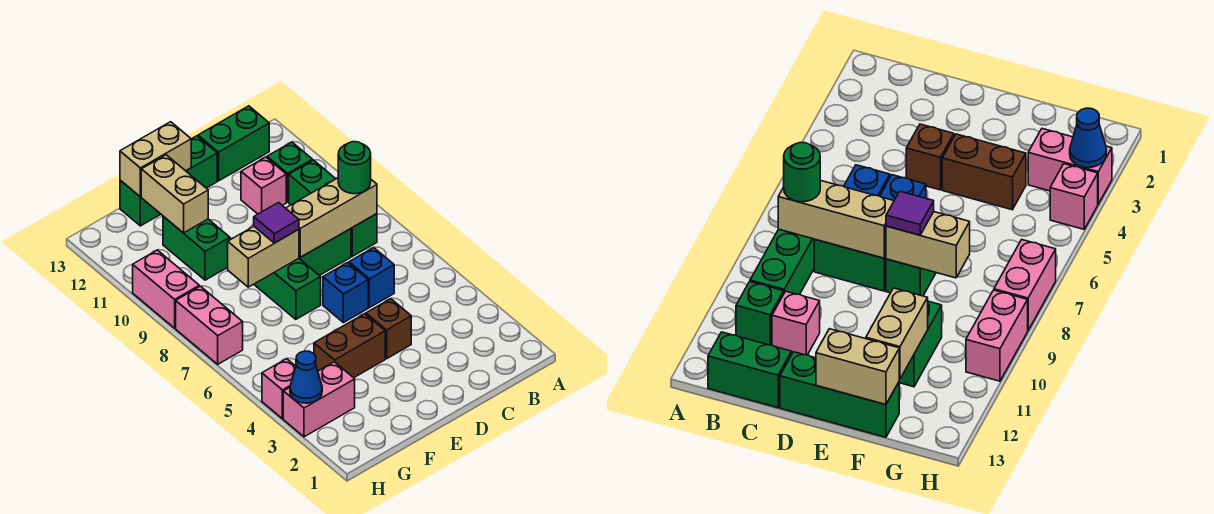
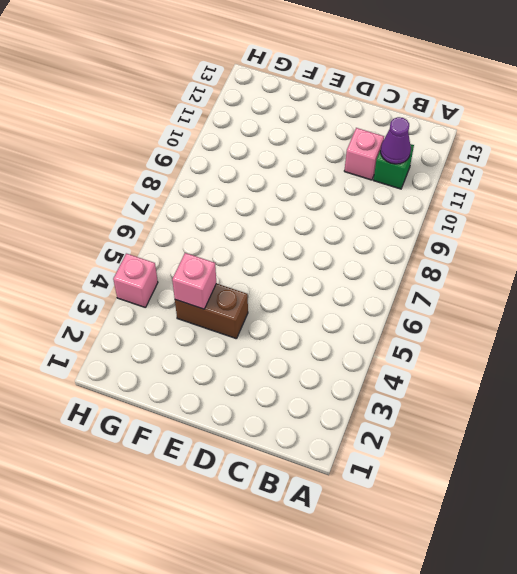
purple 1x1 cone [380,117,411,164] -> none
pink 1x1 brick [172,253,216,309] -> none
none -> green 1x3 brick [289,160,377,256]
none -> green 1x2 brick [198,106,269,181]
none -> blue 1x1 brick [349,248,394,308]

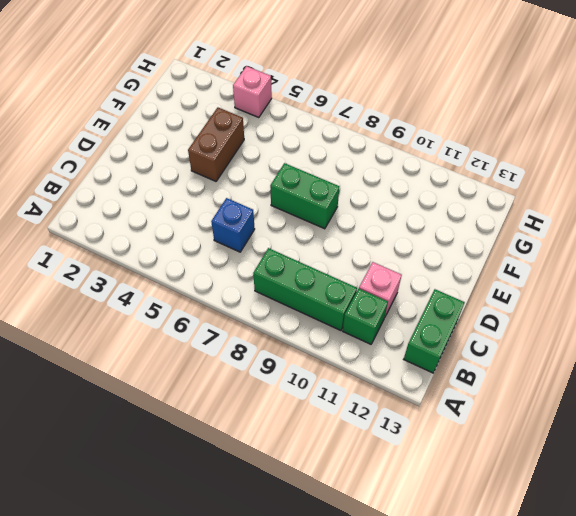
none -> green 1x2 brick [299,229,351,276]
none -> brown 1x1 brick [366,299,411,359]
none -> blue 1x1 brick [323,263,368,323]

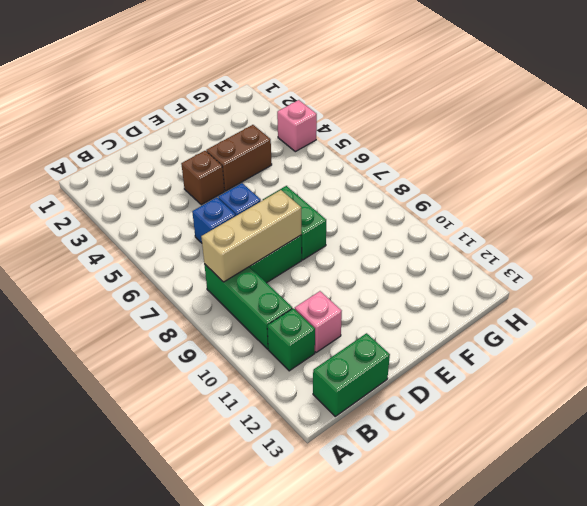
none -> green 1x3 brick [120,136,217,226]
none -> green 1x2 brick [163,216,230,280]
none -> pink 1x2 brick [283,362,355,437]

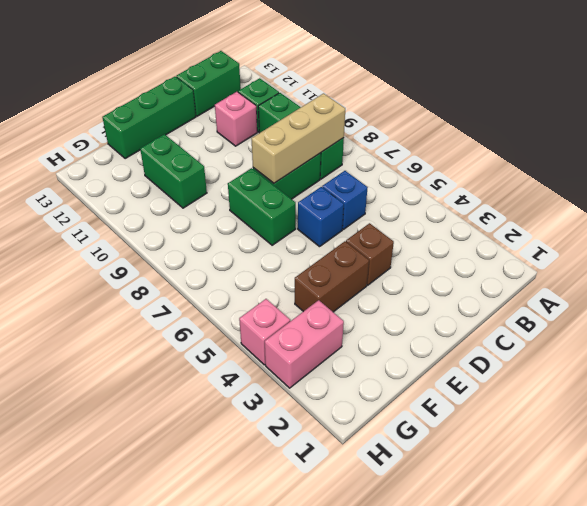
none -> pink 1x2 brick [176,286,243,364]
none -> pink 1x2 brick [133,250,200,328]
none -> tan 1x2 brick [228,226,299,287]

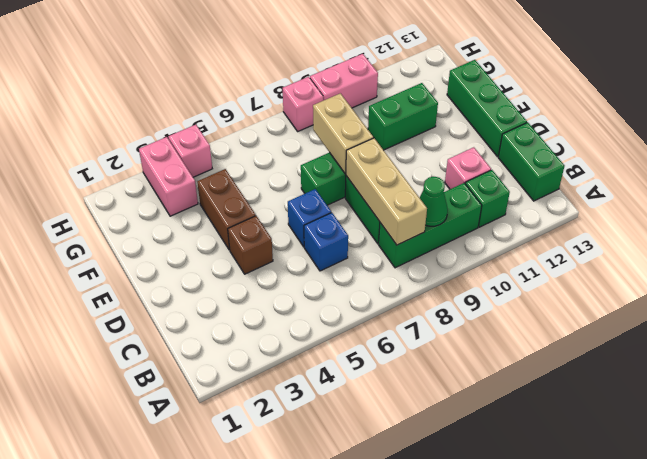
green 1x1 cone [420,177,448,226] -> none
pink 1x1 brick [283,77,323,131] -> pink 1x2 brick [176,286,243,364]
none -> tan 1x2 brick [120,122,191,197]
none -> tan 1x2 brick [141,155,208,233]
none -> blue 1x1 cone [290,351,322,403]

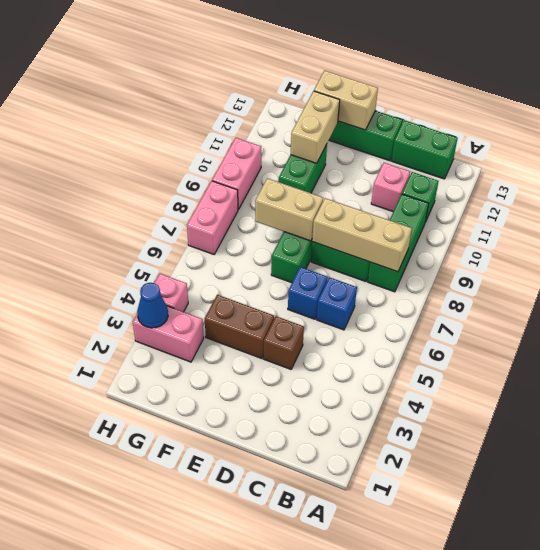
none -> green 1x1 round brick [338,142,371,194]
none -> purple 1x1 tile [254,203,299,243]

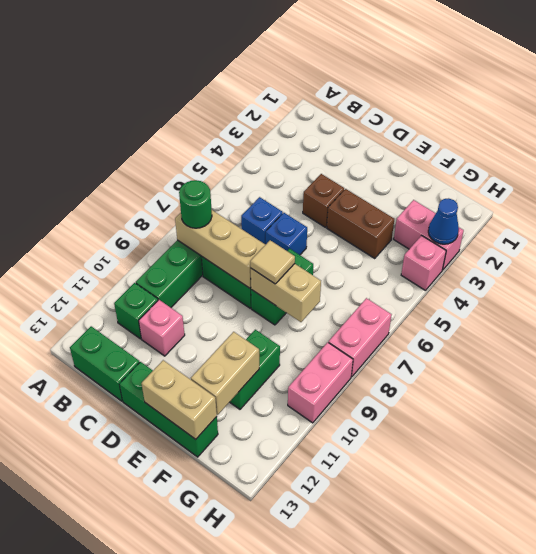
tan 1x1 tile [250,240,295,284] -> purple 1x1 tile [254,203,299,243]

